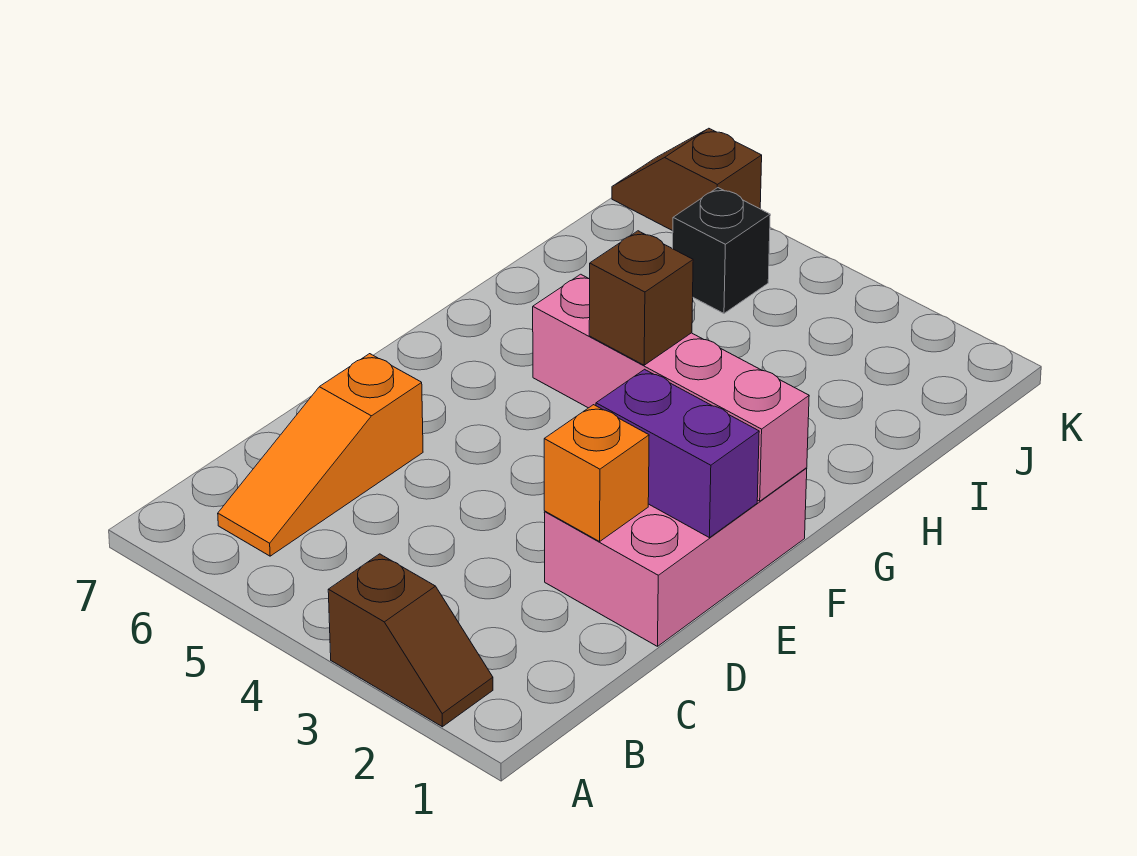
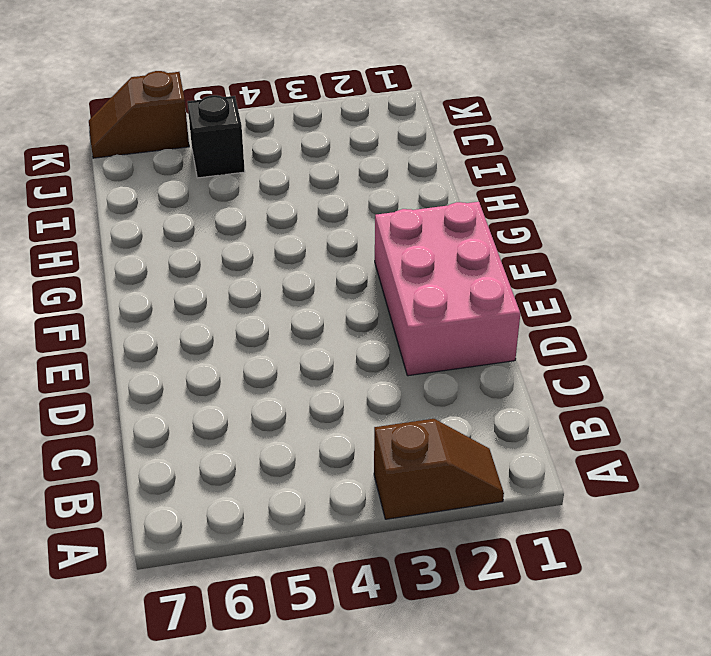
none -> orange 1x3 slope [218,354,423,556]
none -> orange 1x1 brick [544,405,649,542]

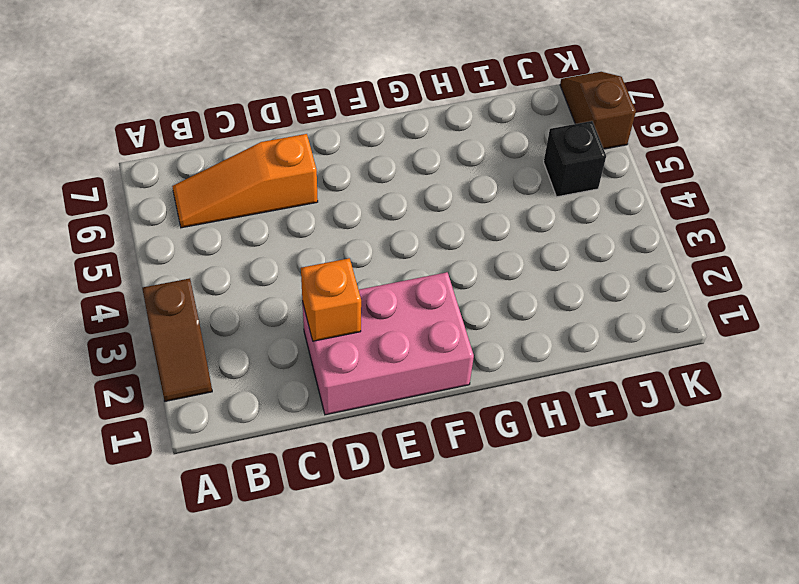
none -> purple 1x2 brick [596,369,759,538]
none -> pink 1x4 brick [533,274,809,501]

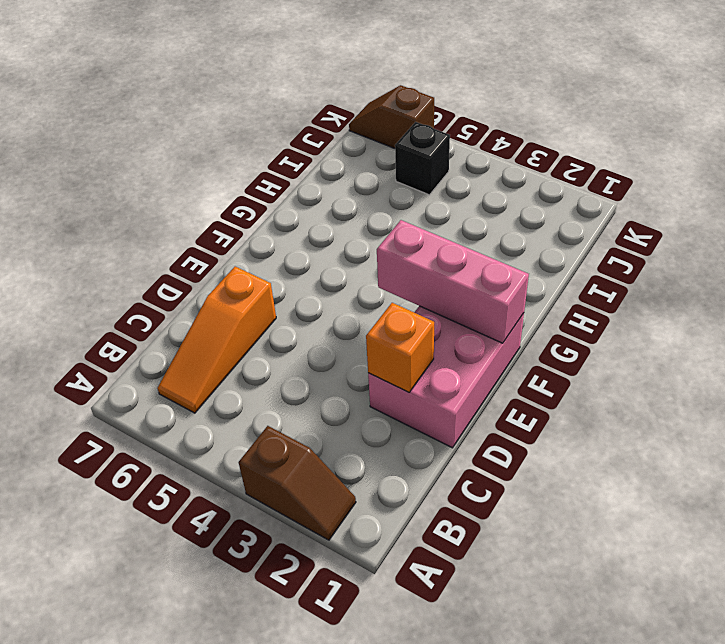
pink 1x3 brick [377,220,529,343] -> pink 1x4 brick [533,274,809,501]
none -> purple 1x2 brick [596,369,759,538]
none -> brown 1x1 brick [589,231,693,365]

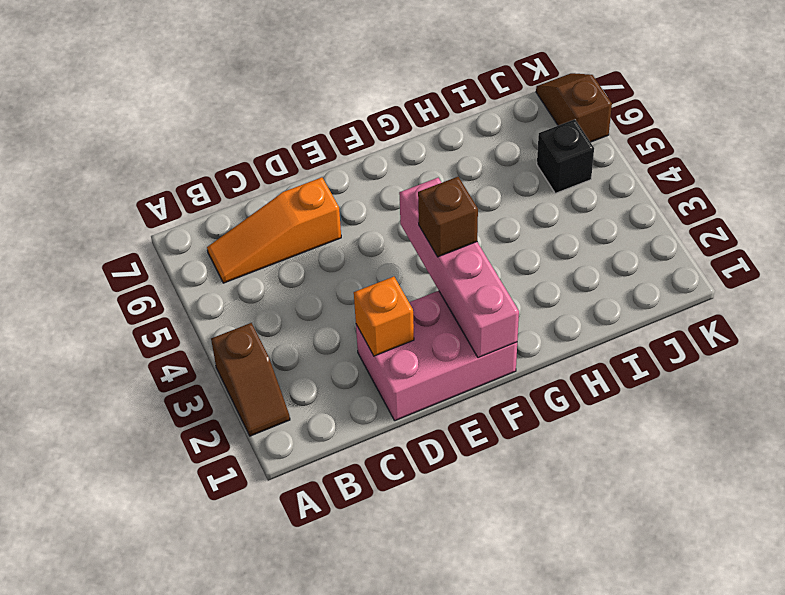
none -> purple 1x2 brick [596,369,759,538]

